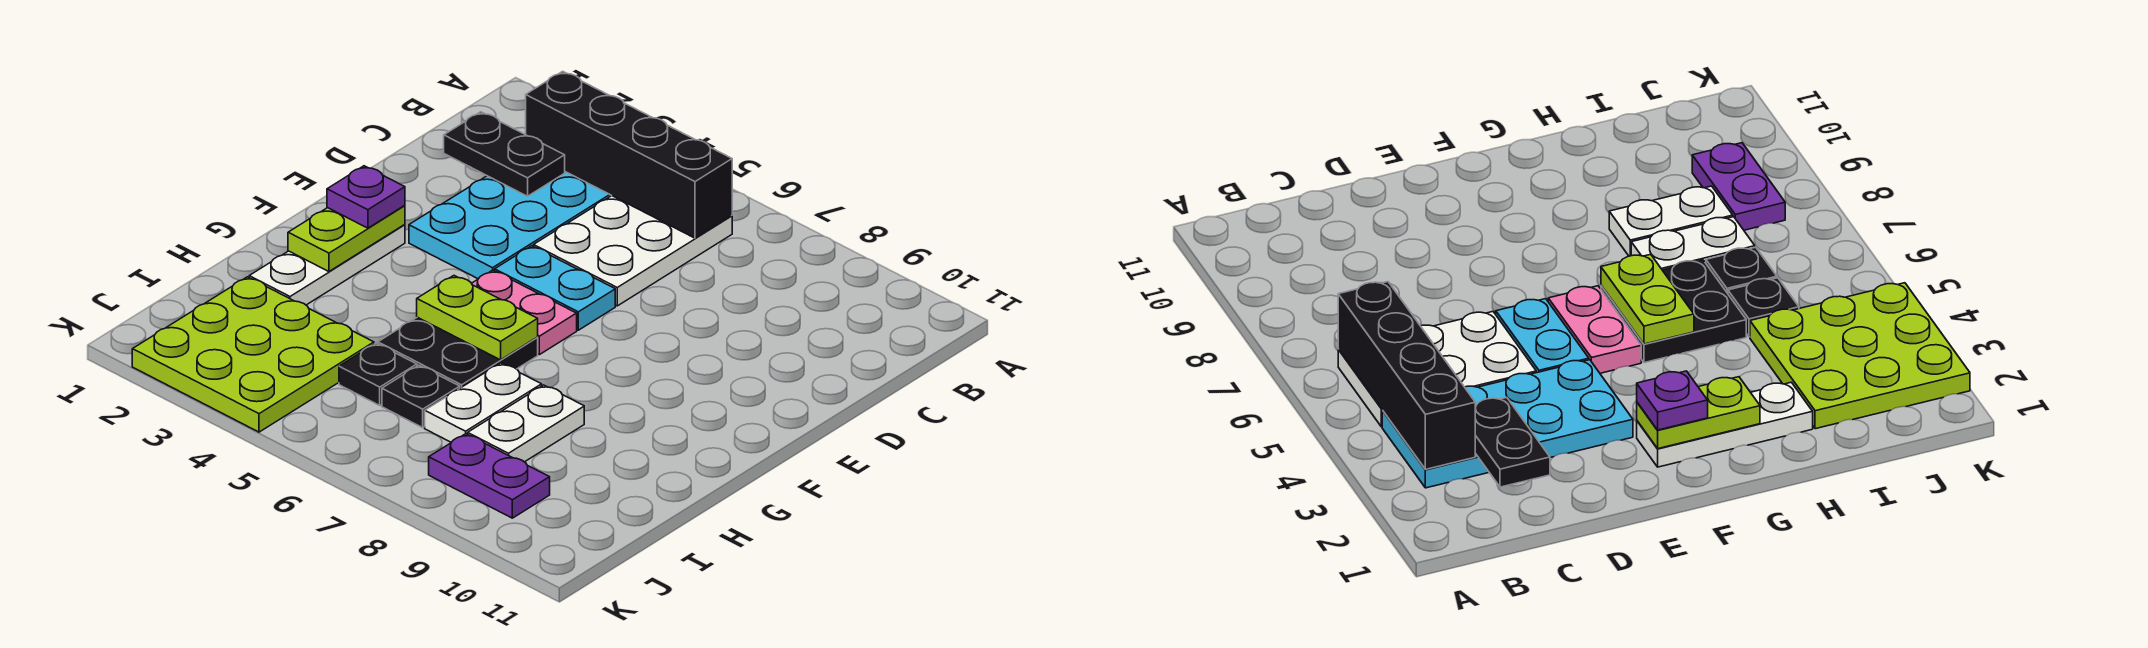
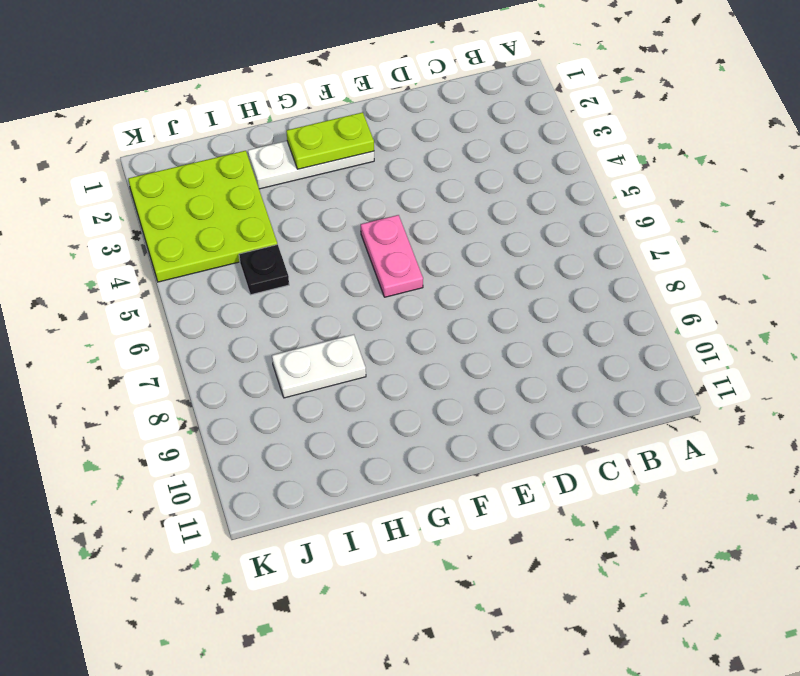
none -> cyan 2x4 plate [409,172,611,279]
none -> white 2x3 plate [534,196,732,306]
none -> cyan 1x2 plate [495,246,615,330]

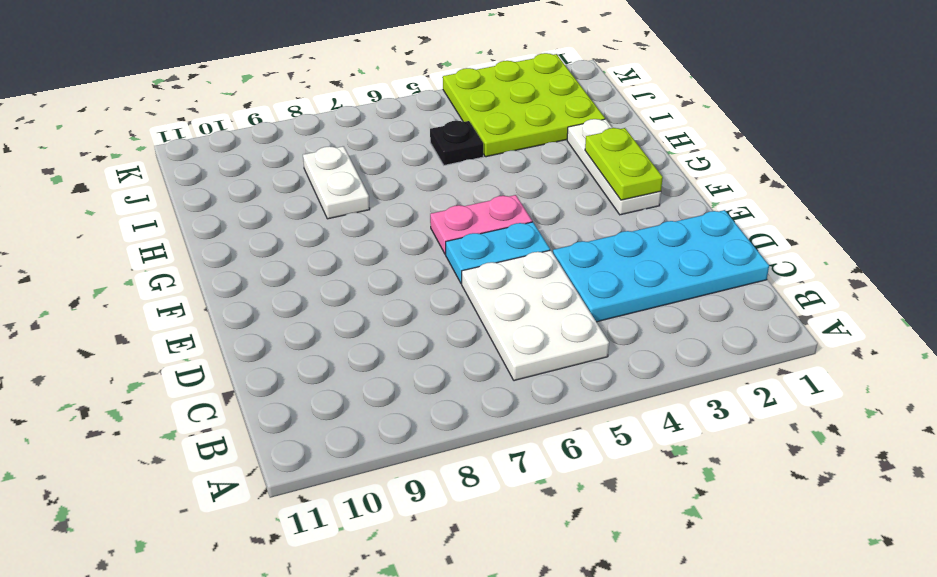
cyan 2x4 plate [553,210,769,322] -> cyan 2x4 plate turned to [409,172,611,279]
none -> black 2x2 plate [378,317,538,388]
none -> white 1x2 plate [425,363,542,442]
none -> black 1x1 plate [382,365,460,428]

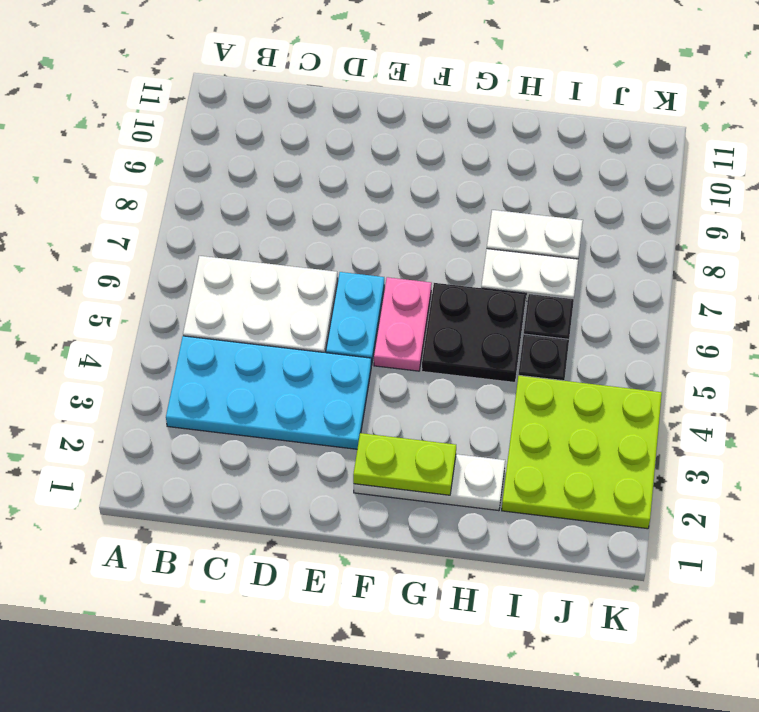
none -> purple 1x2 plate [429,434,550,518]
none -> black 1x4 brick [526,71,732,238]
none -> black 1x2 plate [444,112,565,196]

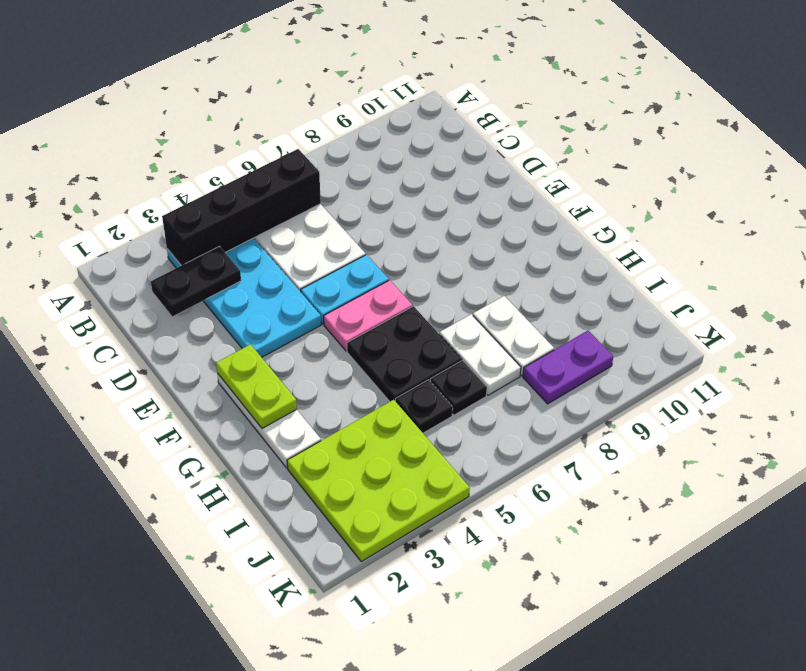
none -> lime 1x2 plate [417,276,538,360]
none -> purple 1x1 plate [327,166,405,228]

